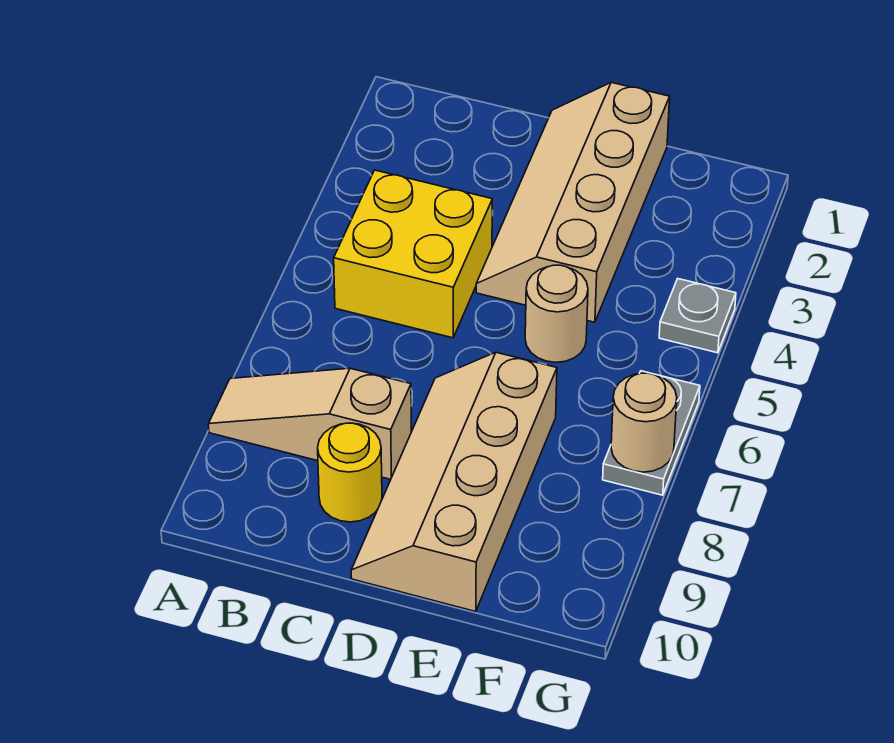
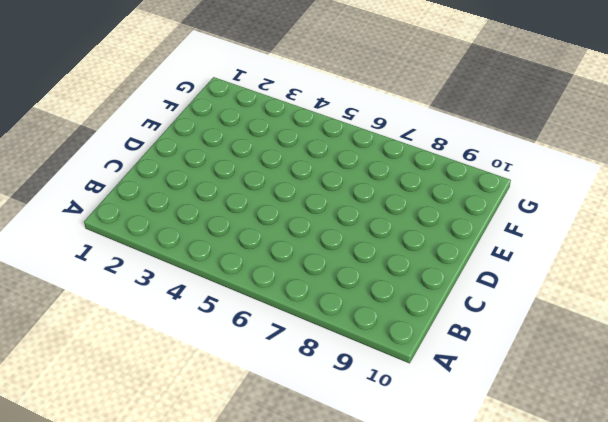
none -> tan 1x3 slope [209,368,411,479]
none -> yellow 2x2 brick [334,170,492,338]

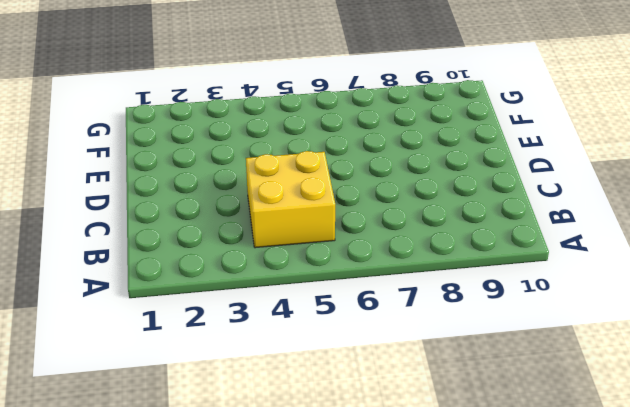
none -> tan 1x3 slope [209,368,411,479]
none -> yellow 1x1 round brick [318,423,382,522]

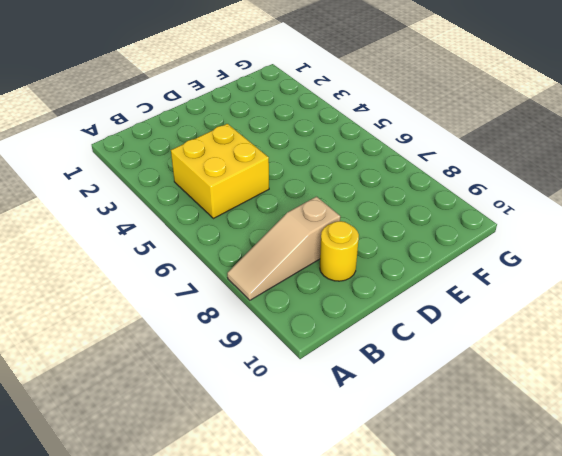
none -> tan 2x4 slope [476,82,670,322]
none -> tan 2x4 slope [351,352,557,612]

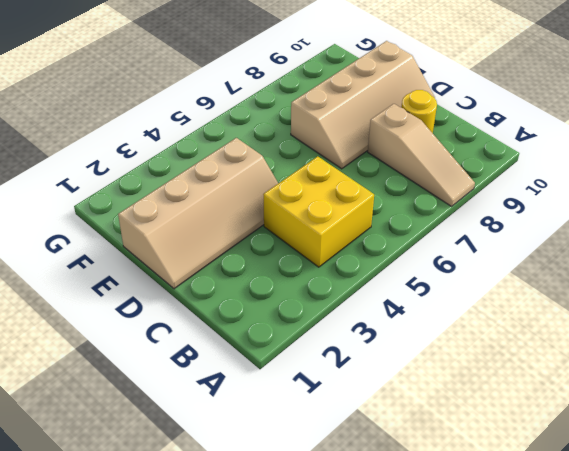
none -> tan 1x1 round brick [525,265,588,362]
none -> grey 1x1 plate [659,279,736,353]

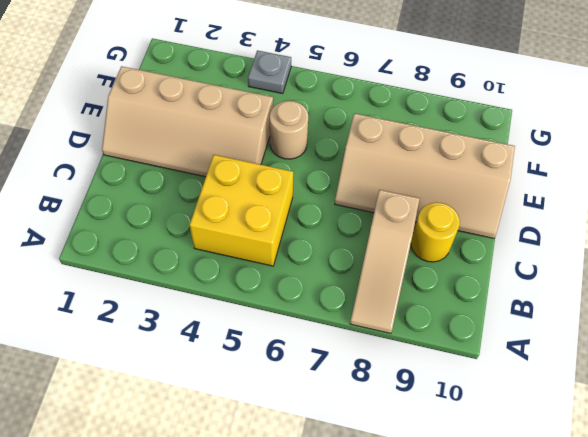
none -> grey 1x2 plate [603,371,700,495]
none -> tan 1x1 round brick [611,373,677,472]

